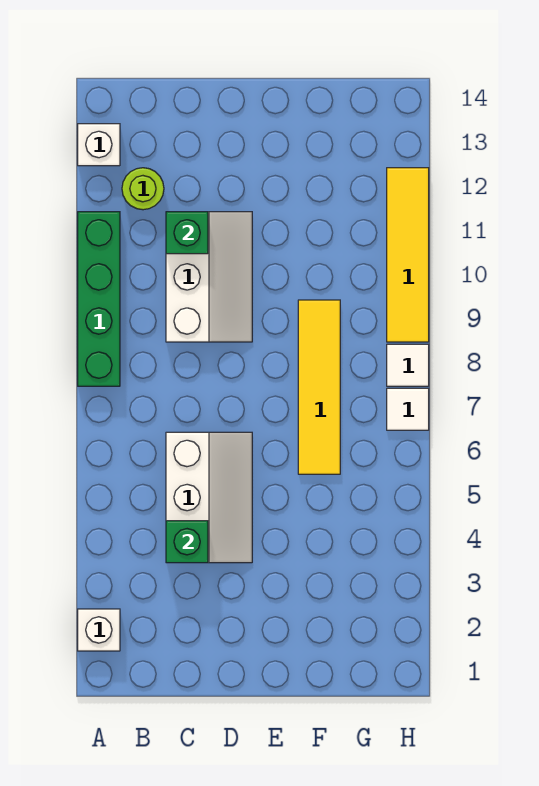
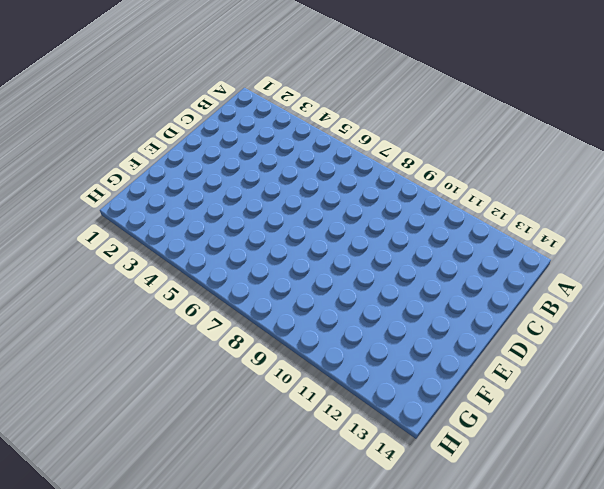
none -> white 1x1 brick [78,609,120,651]
none -> green 1x4 brick [78,212,120,386]
none -> white 1x1 brick [78,124,120,166]

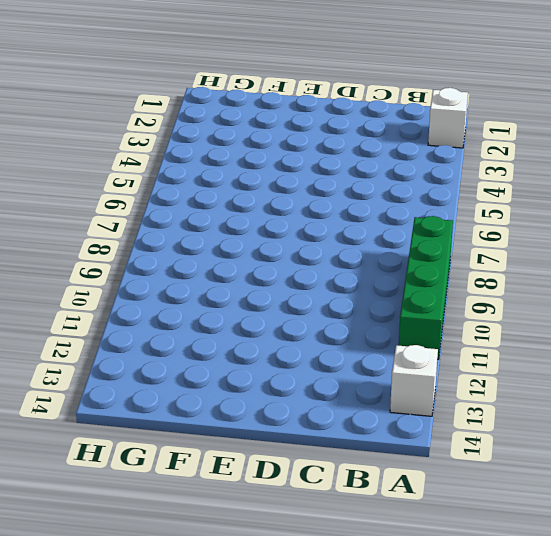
none -> lime 1x1 round brick [122,168,164,210]
none -> white 2x3 slope [166,432,252,563]
none -> white 2x3 slope [166,212,252,342]

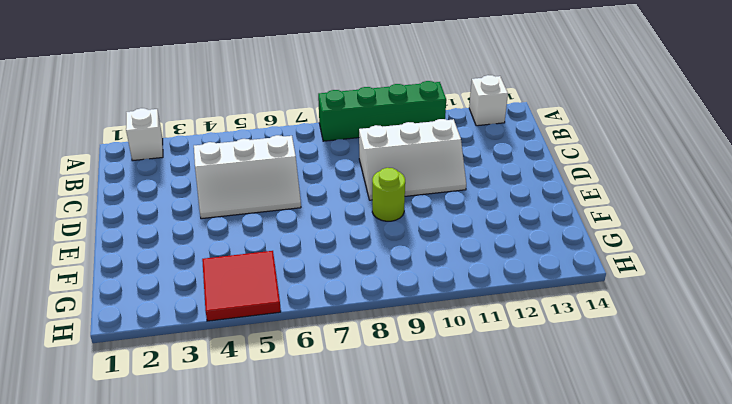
lime 1x1 round brick [372,168,405,221] -> lime 1x1 round brick moved to [122,168,164,210]
red 2x2 tile [202,251,281,321] -> none
none -> yellow 1x4 tile [298,300,340,474]
none -> white 1x1 tile [387,388,429,430]
none -> white 1x1 tile [387,344,429,386]

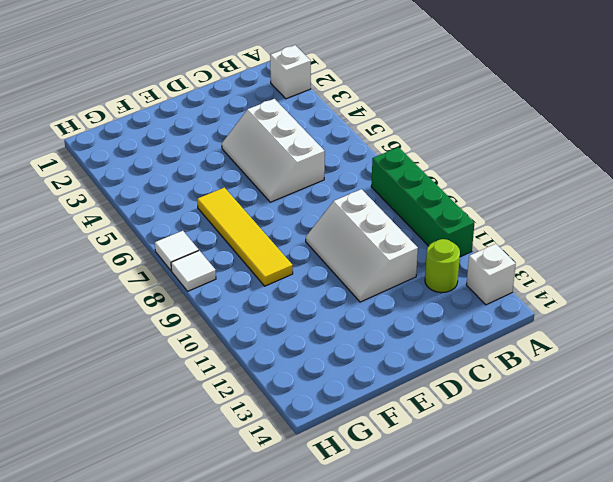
none -> yellow 1x4 tile [387,168,429,342]
none -> green 1x1 brick [166,521,208,563]
none -> green 1x1 brick [166,212,208,254]

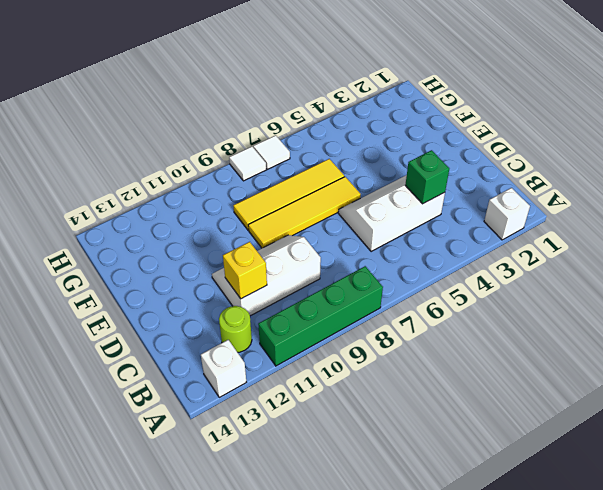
yellow 1x1 brick [223,242,267,299] -> green 1x1 brick [166,212,208,254]
yellow 1x4 tile [248,177,361,248] -> yellow 1x4 tile moved to [387,168,429,342]

